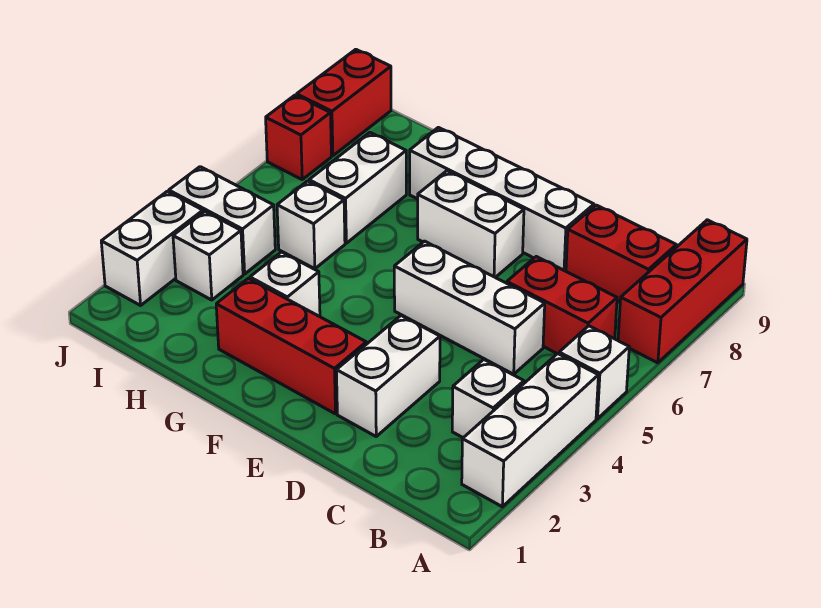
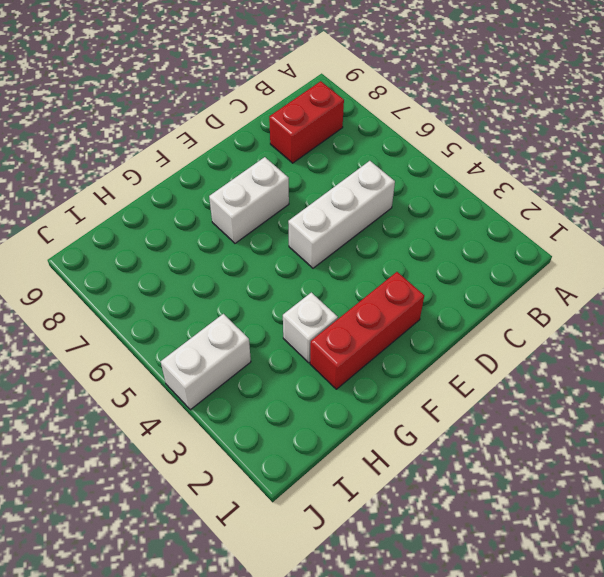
none -> white 1x3 brick [462,354,598,507]
none -> white 1x1 brick [559,326,629,419]
none -> red 1x3 brick [618,220,747,363]

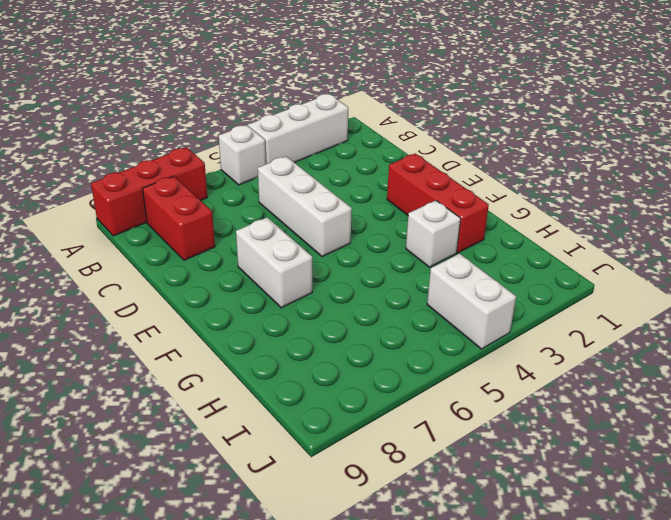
none -> white 1x1 brick [452,359,524,438]
none -> red 1x2 brick [507,256,617,354]
none -> white 1x2 brick [336,316,440,436]

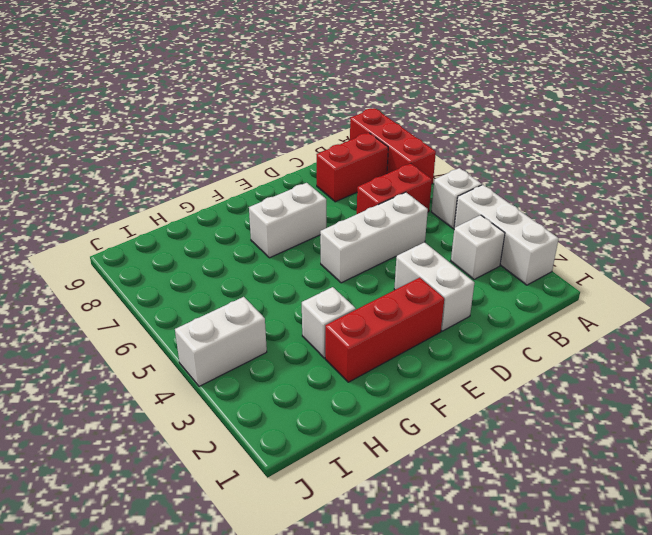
none -> white 1x4 brick [410,127,594,271]
none -> white 1x1 brick [277,181,345,269]
none -> white 1x2 brick [309,133,406,243]

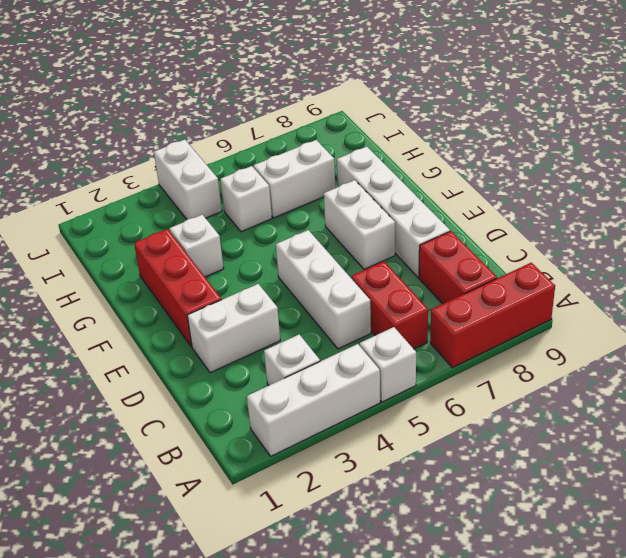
none -> white 1x1 brick [173,211,243,300]
none -> white 1x2 brick [101,191,203,305]
none -> red 1x1 brick [266,95,331,179]

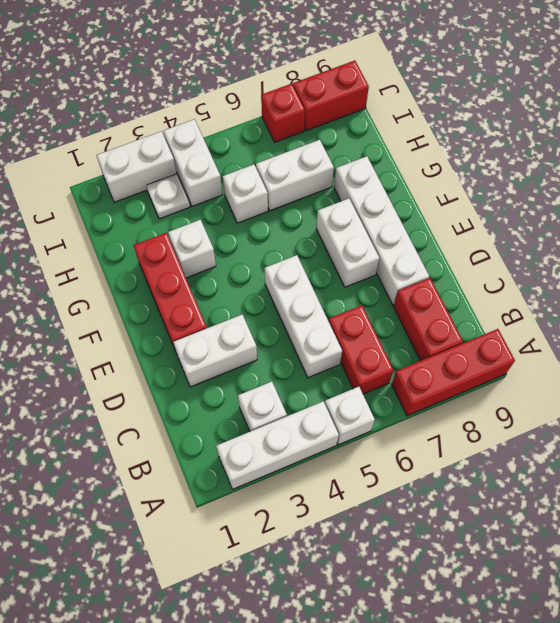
white 1x1 plate [146,174,190,219] -> white 1x1 brick [173,211,243,300]

